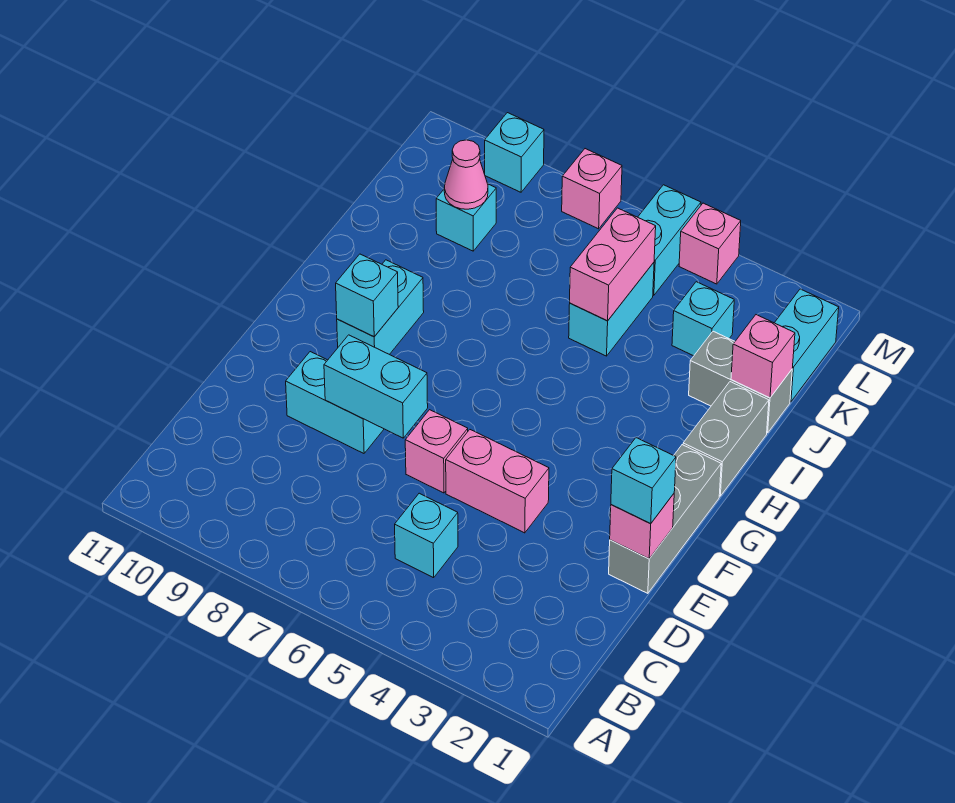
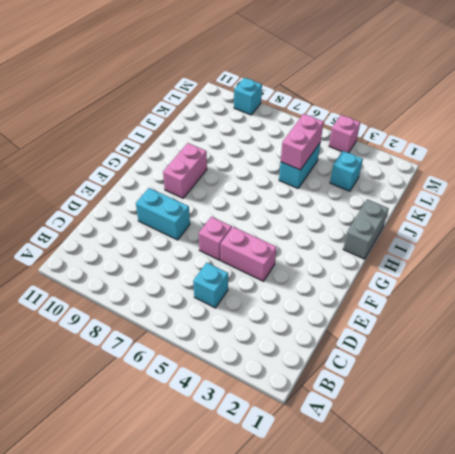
pink 1x2 brick [163,143,207,198] -> cyan 1x2 brick [337,260,424,354]
none -> grey 1x3 brick [609,445,721,593]
none -> grey 1x2 brick [689,331,792,433]
none -> cyan 1x2 brick [775,289,839,402]

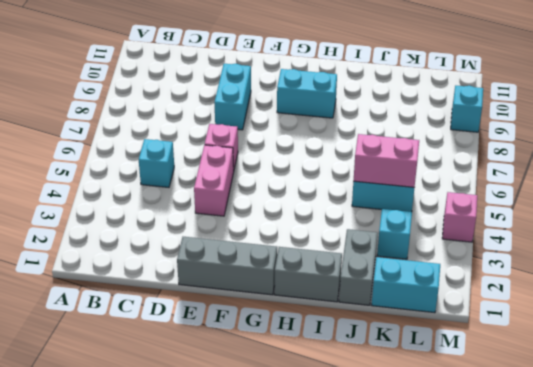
none -> cyan 1x1 brick [436,184,496,251]
none -> cyan 1x2 brick [638,185,701,295]
none -> pink 1x1 brick [562,149,622,229]

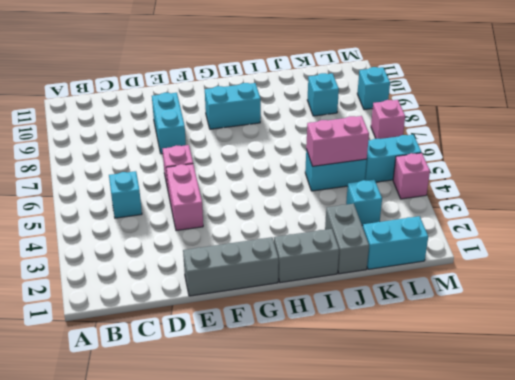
none -> pink 1x1 brick [610,494,674,559]
none -> cyan 1x2 brick [324,335,428,438]
none -> cyan 1x1 brick [336,254,398,337]

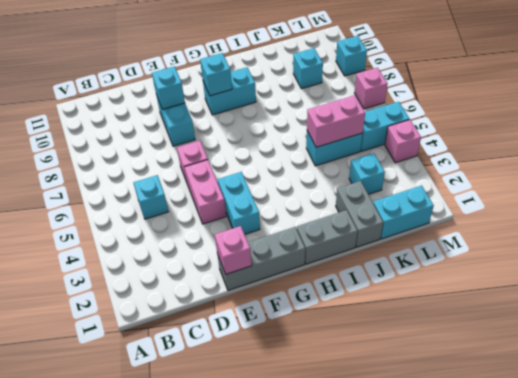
cyan 1x1 brick [152,66,185,110] -> cyan 1x1 brick moved to [611,438,676,524]
cyan 1x2 brick [218,172,260,234] -> cyan 1x2 brick moved to [324,335,428,438]
none -> pink 1x1 brick [731,315,795,398]
none -> pink 1x1 cone [444,140,488,209]

